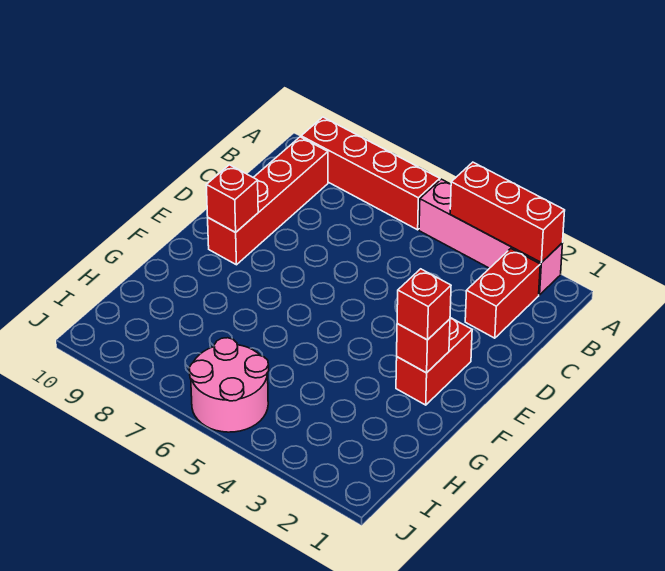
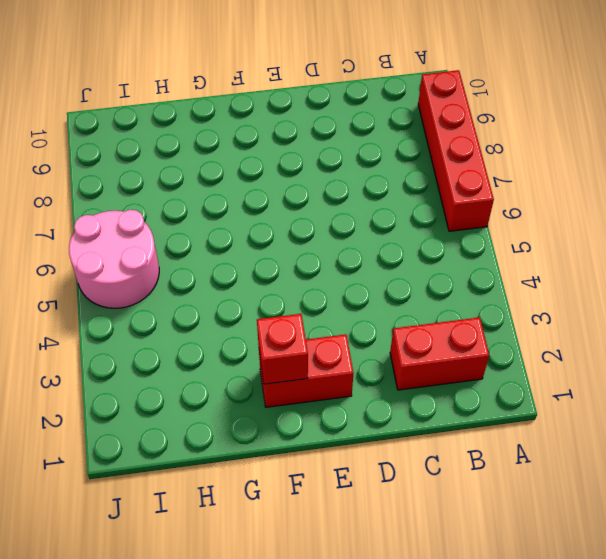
none -> pink 1x4 brick [419,179,563,295]
none -> red 1x4 brick [208,137,328,265]

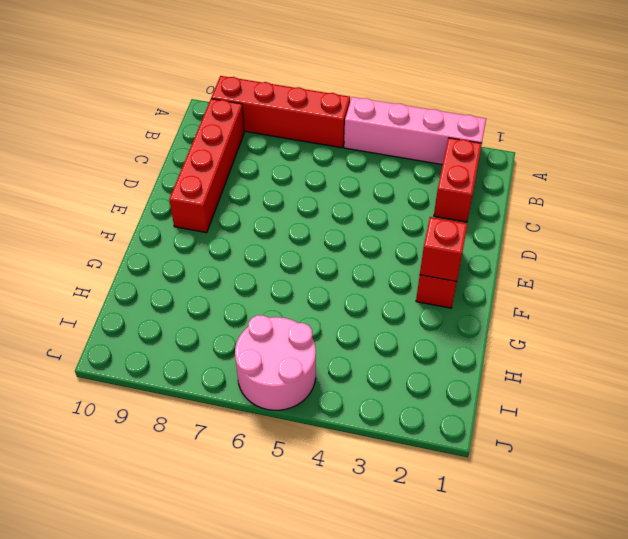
none -> red 1x3 brick [450,162,565,263]
none -> red 1x1 brick [206,165,258,232]

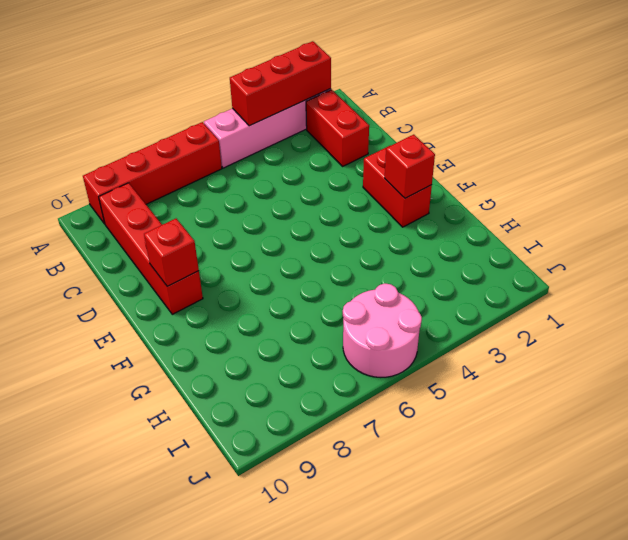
none -> red 1x1 brick [397,269,451,340]

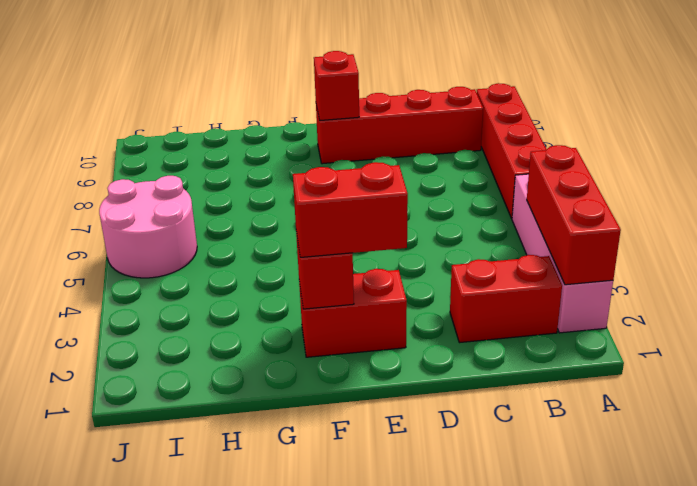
red 1x2 brick [293,162,408,257] -> red 1x1 brick [397,269,451,340]

